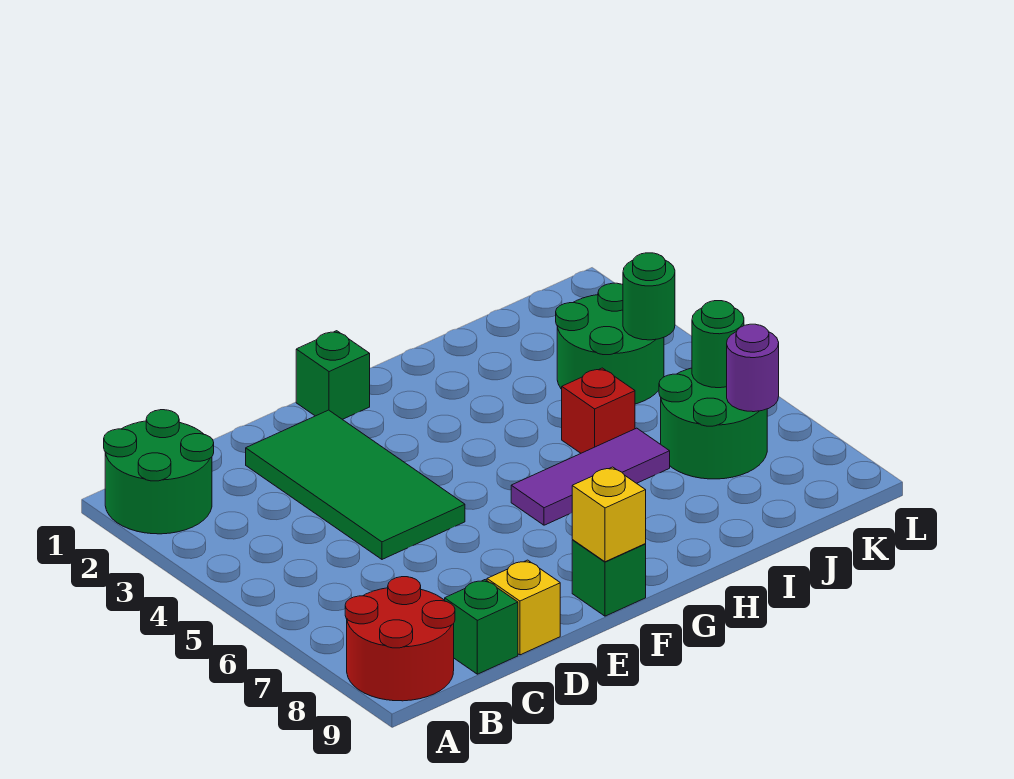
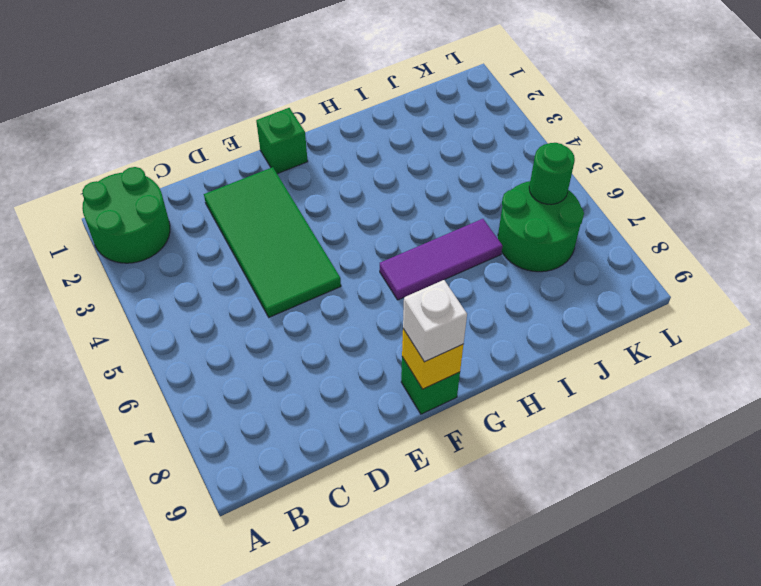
white 1x1 brick [403,280,467,362] -> none
none -> red 2x2 round brick [345,577,455,701]
none -> green 1x1 brick [445,580,518,674]
none -> yellow 1x1 brick [487,560,560,655]

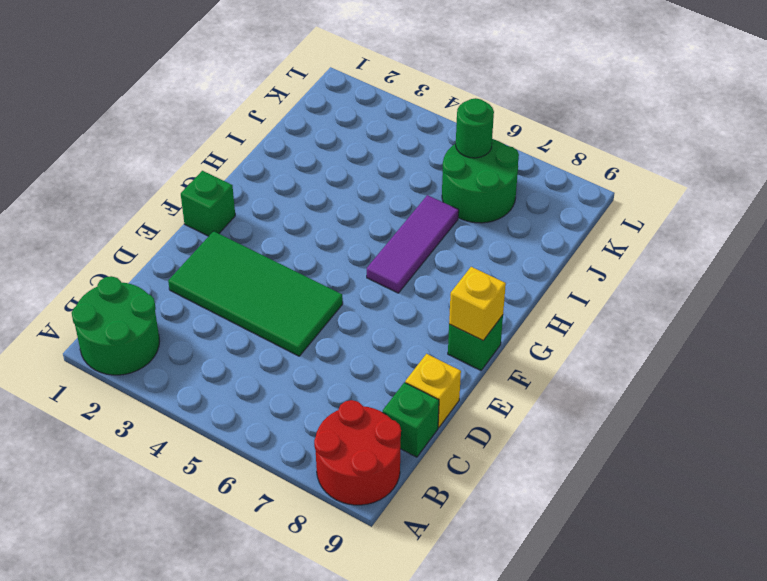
none -> red 1x1 brick [562,368,635,453]
none -> green 2x2 round brick [556,283,664,404]
none -> green 1x1 round brick [623,253,675,340]

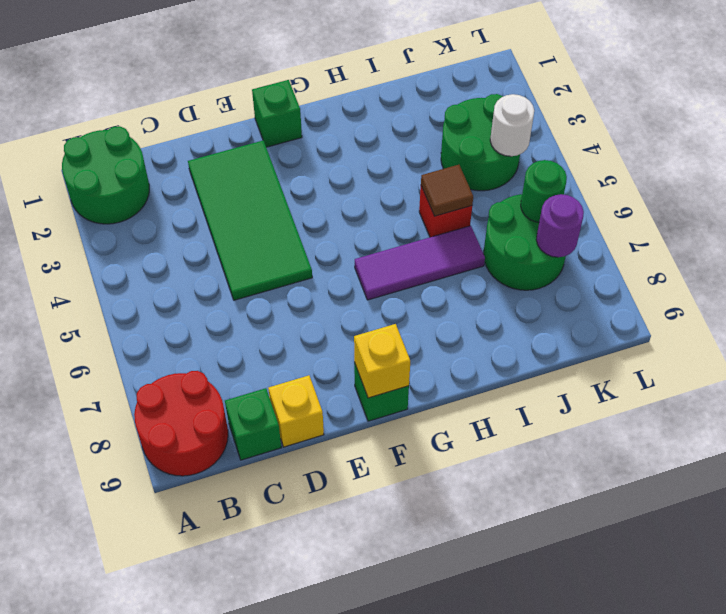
brown 1x1 tile [421,165,473,216] -> none
white 1x1 round brick [490,94,534,156] -> green 1x1 round brick [623,253,675,340]

